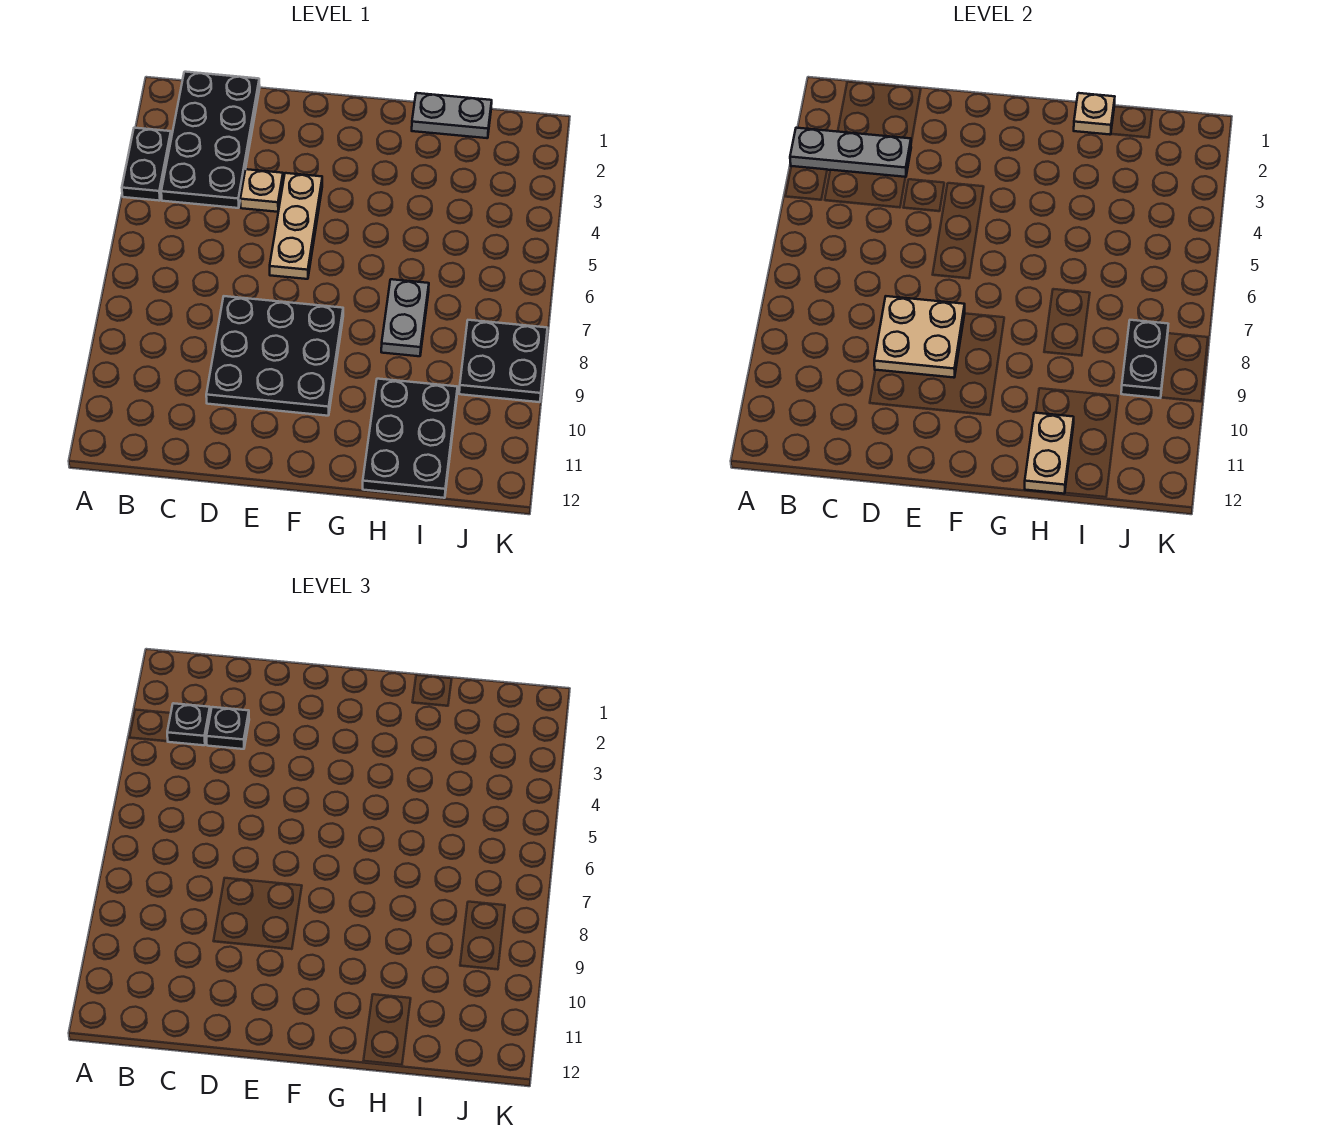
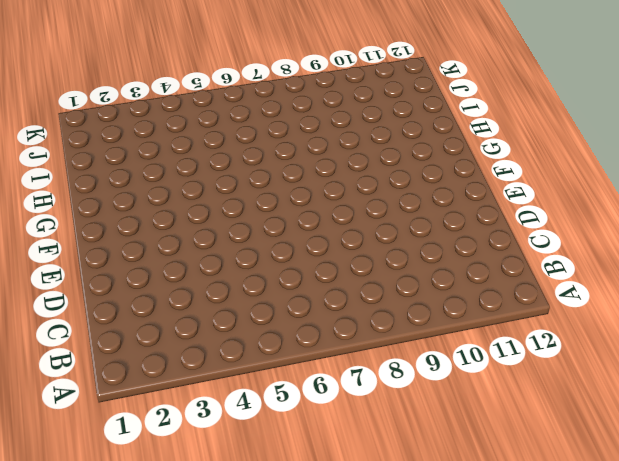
none -> black 1x2 plate [122,128,171,201]
none -> black 2x4 plate [161,72,260,208]
none -> tan 1x1 plate [240,169,283,212]

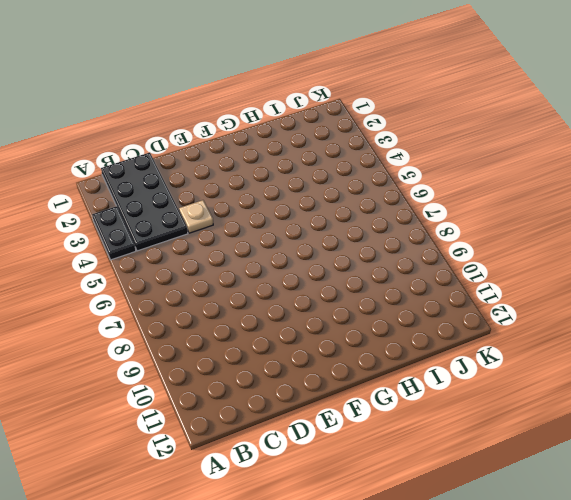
none -> black 3x3 plate [206,296,343,416]
none -> tan 1x3 plate [270,173,322,279]
none -> grey 1x2 plate [412,93,492,138]

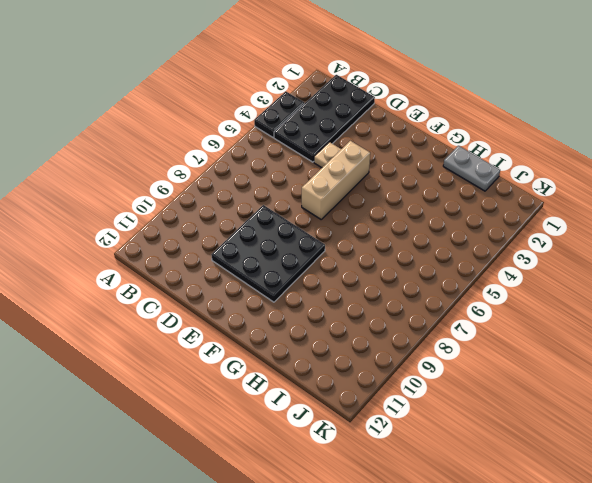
tan 1x3 brick [302,141,370,219] -> tan 1x3 plate [270,173,322,279]
none -> grey 1x2 plate [381,279,429,356]
none -> black 2x3 plate [363,379,458,498]
none -> black 2x2 plate [459,320,547,402]

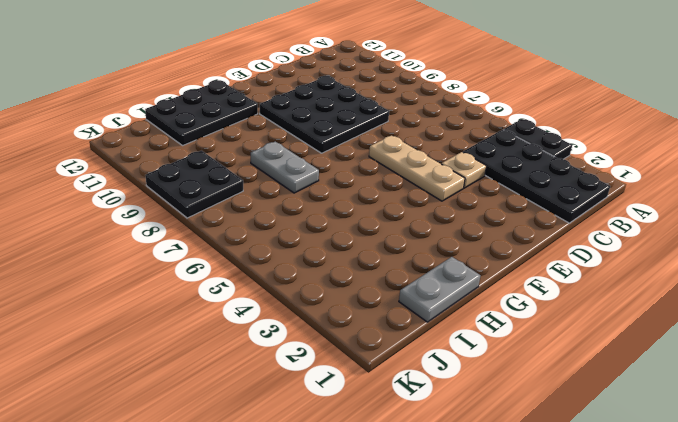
black 2x3 plate [145,80,258,145] -> black 2x3 plate turned to [363,379,458,498]
none -> grey 1x3 plate [790,128,911,177]
none -> tan 2x2 plate [874,296,965,378]
none -> tan 1x1 plate [1074,93,1115,135]

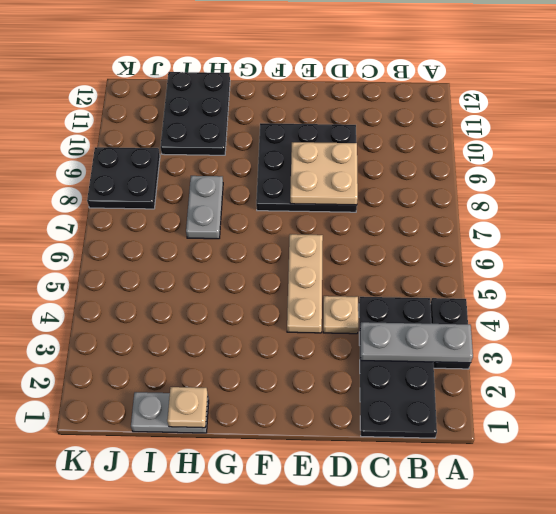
none -> tan 1x2 plate [1025,413,1074,494]
none -> black 1x2 plate [1121,320,1168,398]
none -> black 1x1 plate [167,703,210,745]

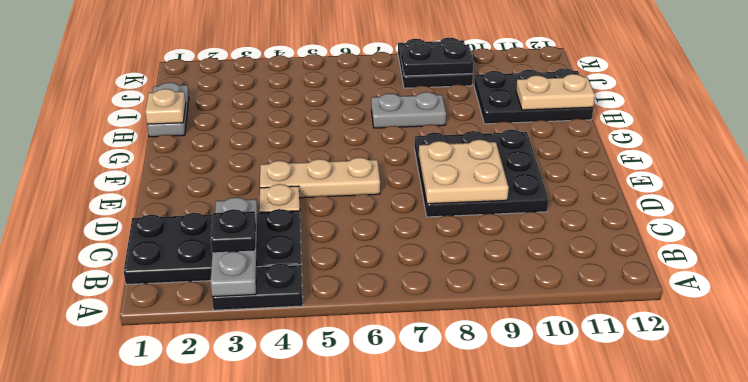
none -> black 1x1 plate [206,707,249,749]

